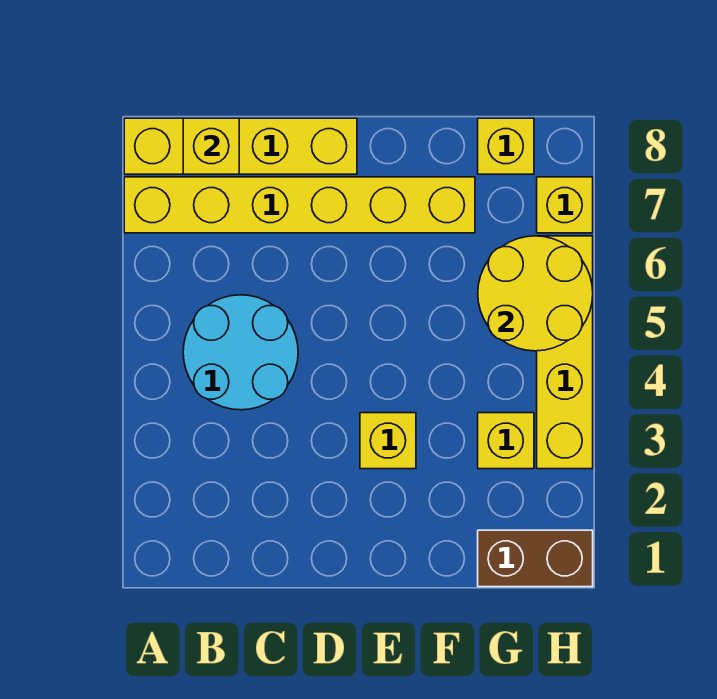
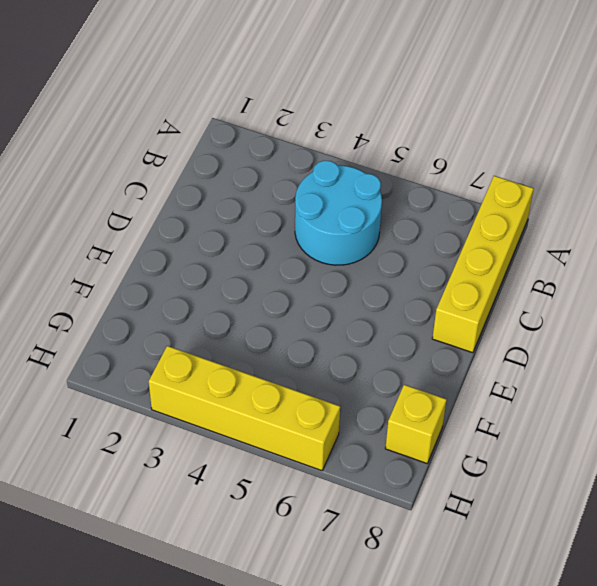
none -> yellow 1x6 brick [124,177,475,233]
none -> yellow 1x1 brick [360,413,416,469]

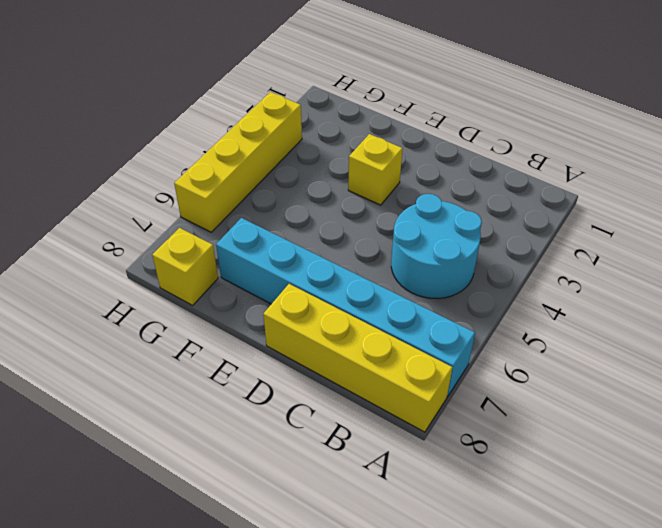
cyan 1x6 brick [216,218,475,397] -> yellow 1x6 brick [124,177,475,233]
none -> brown 1x2 brick [478,530,593,587]
none -> yellow 1x1 brick [478,413,534,469]

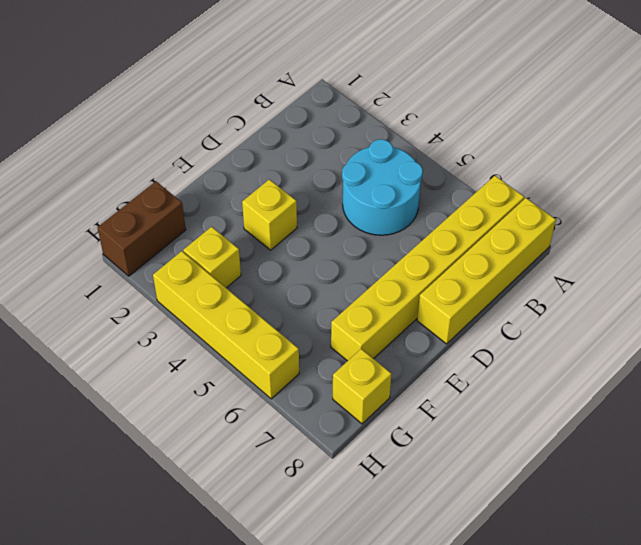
none -> yellow 1x1 brick [537,177,593,233]
none -> yellow 1x1 brick [183,118,239,174]

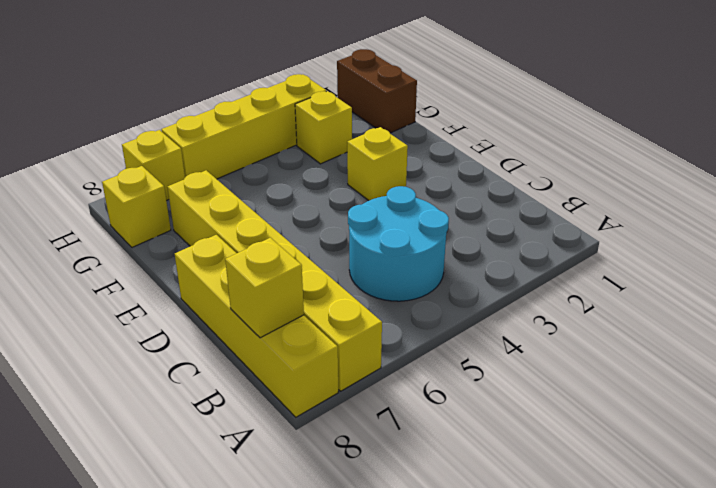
none -> yellow 2x2 round brick [478,236,593,351]

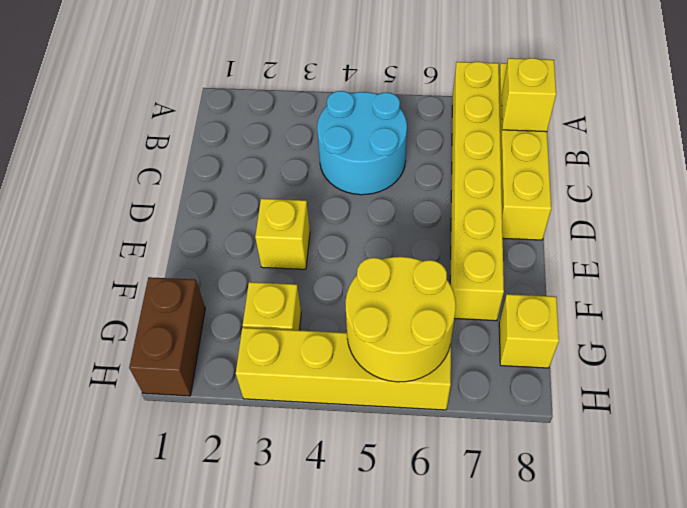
none -> yellow 1x1 brick [537,177,593,233]

